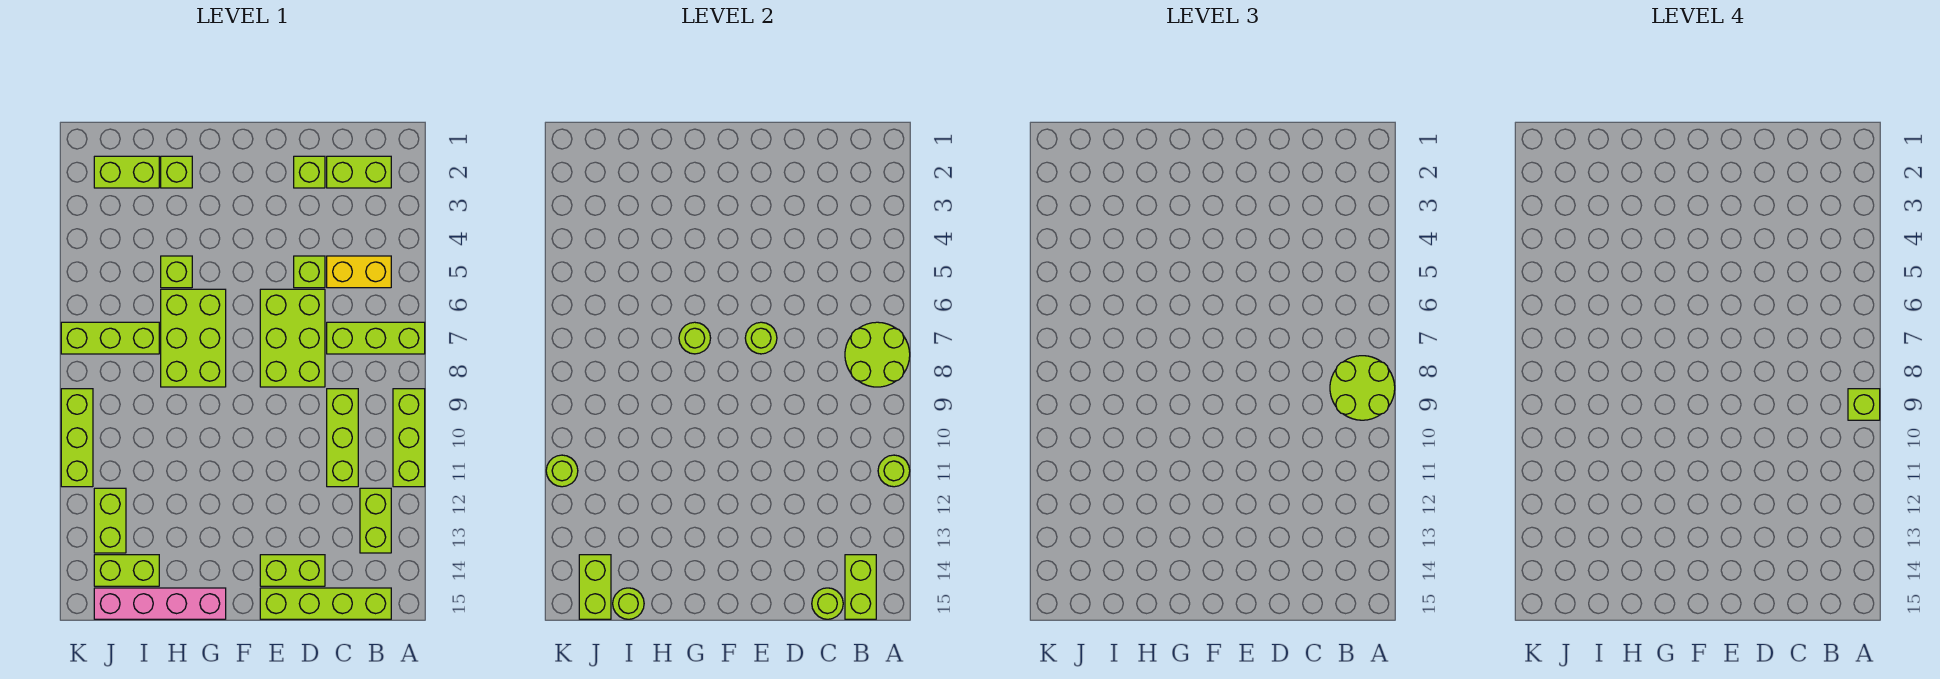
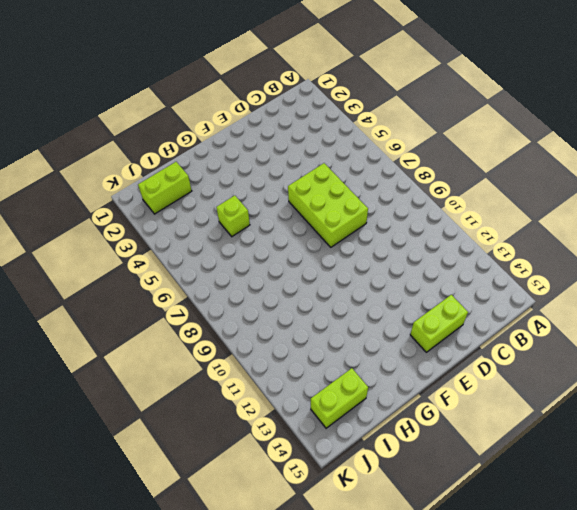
none -> lime 1x3 brick [327,322,425,354]
none -> lime 1x3 brick [393,389,425,487]
none -> lime 1x2 brick [327,156,391,188]
none -> yellow 1x2 brick [327,256,391,288]

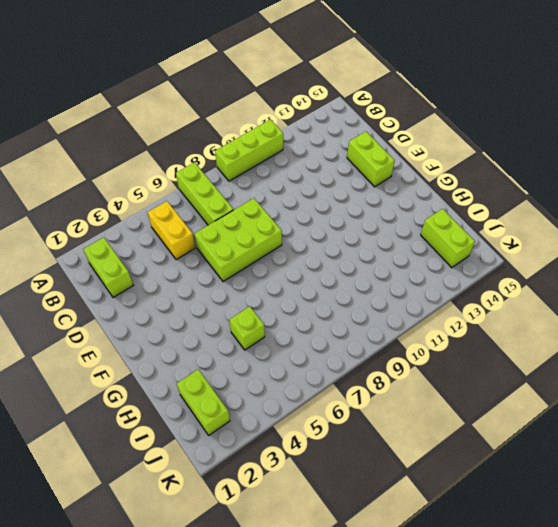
none -> lime 1x2 brick [360,488,391,553]
none -> lime 1x4 brick [260,588,391,619]
none -> lime 1x3 brick [327,389,358,487]
none -> lime 1x1 brick [294,156,325,188]

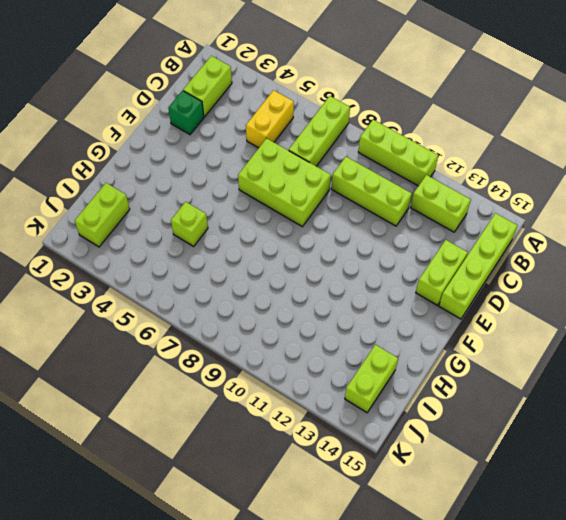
green 1x1 brick [168,91,204,134] -> lime 1x1 brick [294,156,325,188]
none -> lime 1x1 brick [294,256,325,288]
none -> lime 2x3 brick [161,289,226,387]
none -> pink 1x4 brick [94,588,226,619]
none -> lime 1x1 brick [161,156,192,188]

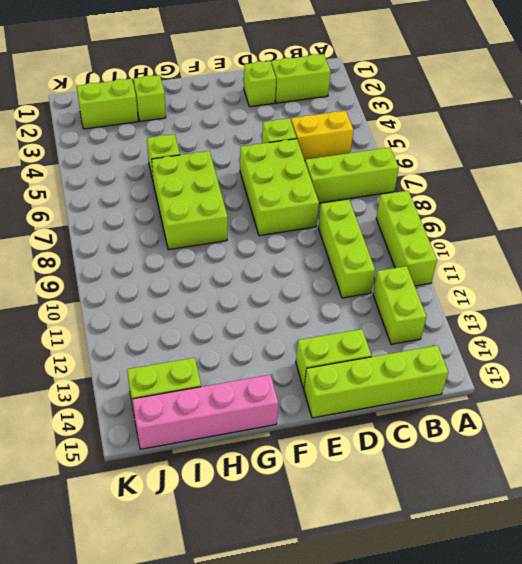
none -> lime 1x3 brick [61,322,159,354]
none -> lime 1x2 brick [94,488,126,553]
none -> lime 1x3 brick [61,389,93,487]
none -> lime 2x2 round brick [845,322,910,387]

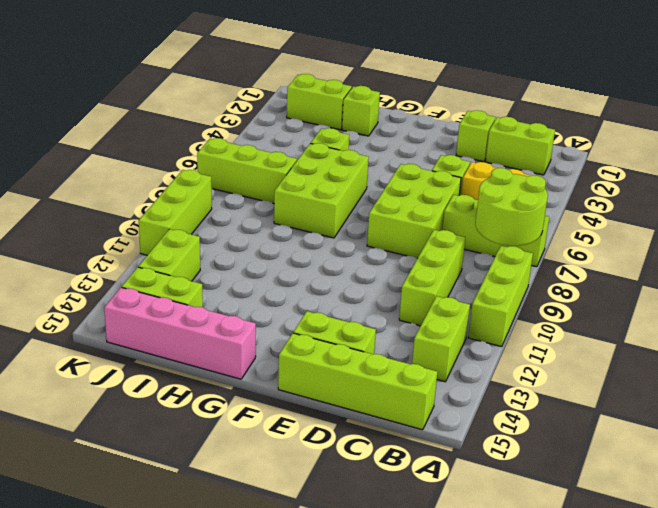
none -> lime 1x1 round brick [878,455,910,487]
none -> lime 1x2 brick [845,555,876,619]
none -> lime 1x1 round brick [812,588,843,619]
none -> lime 1x1 round brick [745,322,777,354]

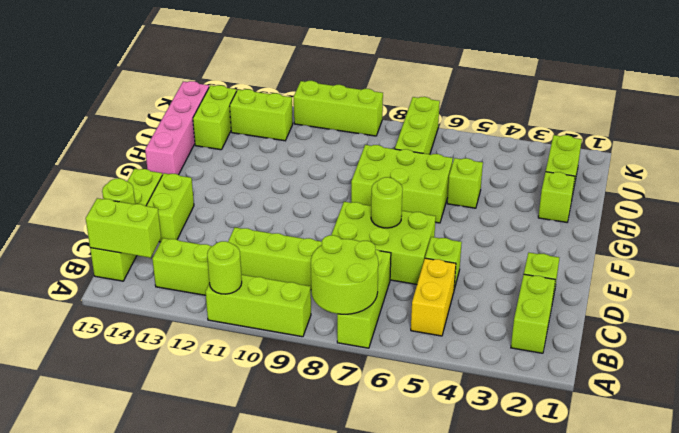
none -> lime 1x1 round brick [679,322,711,354]
none -> lime 1x1 round brick [613,588,644,619]
none -> lime 1x2 brick [579,555,611,619]
none -> lime 1x1 round brick [546,455,578,487]

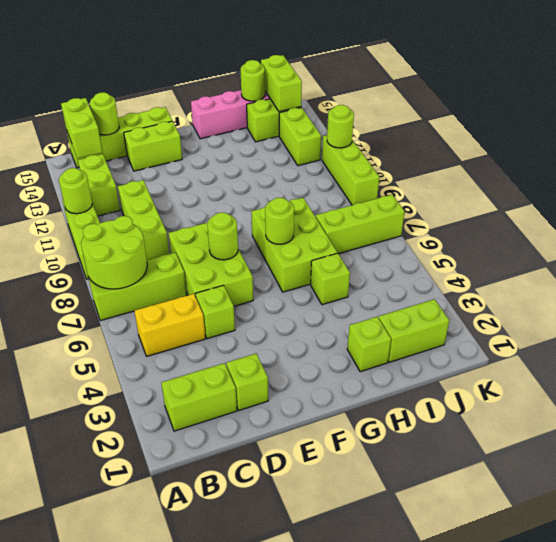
none -> lime 2x2 round brick [1330,356,1395,420]
none -> lime 1x1 brick [1848,389,1880,420]

